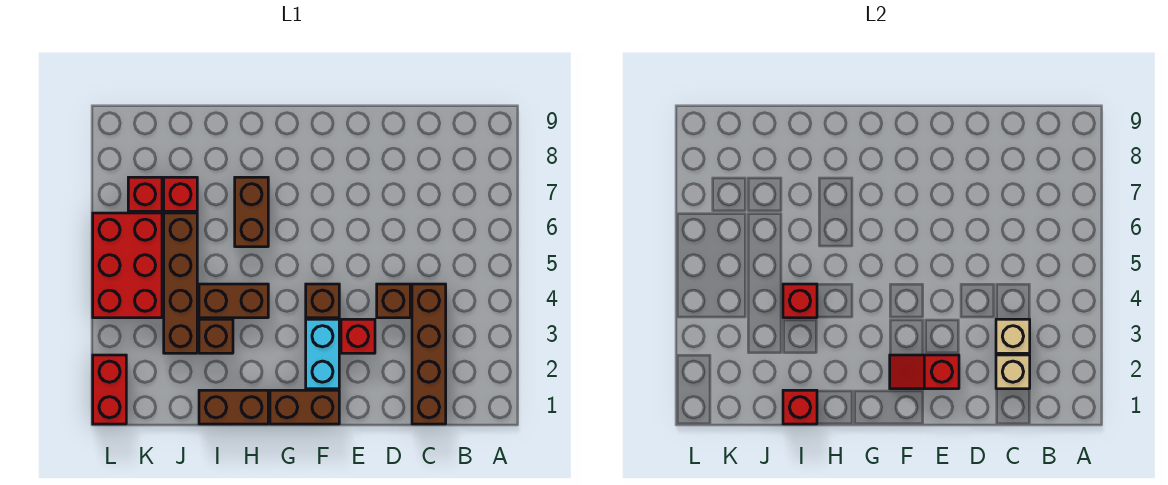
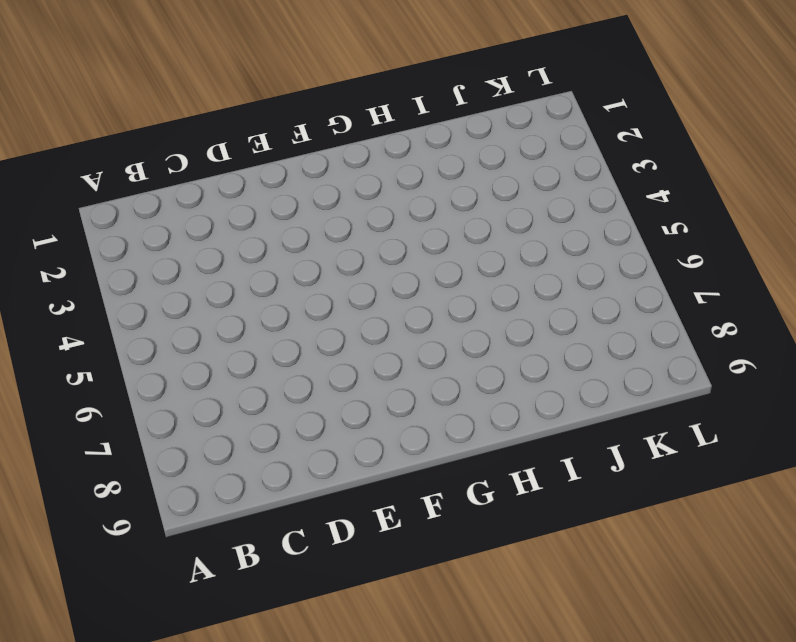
none -> brown 1x4 brick [412,284,446,424]
none -> brown 1x1 brick [377,284,410,318]
none -> red 1x1 brick [341,319,375,353]

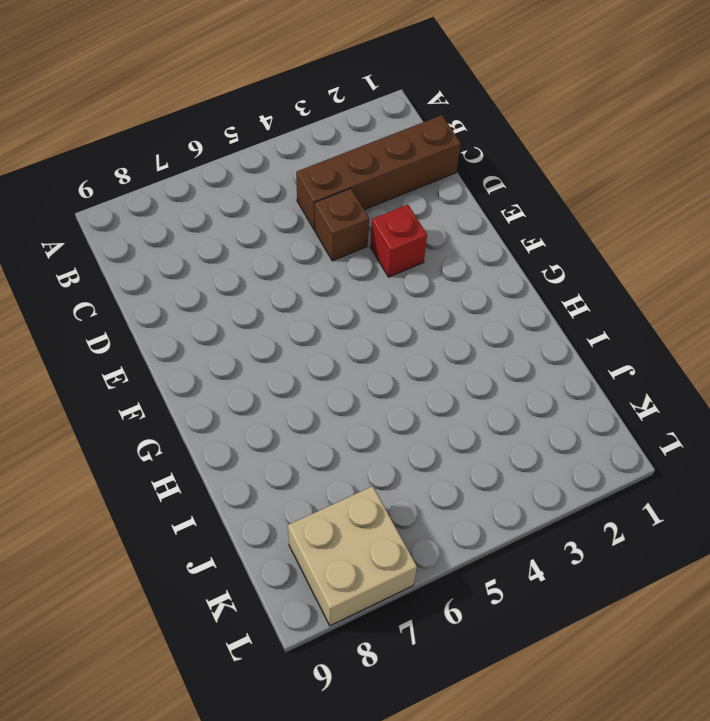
tan 2x2 brick [288,486,417,626] -> red 1x1 brick [128,177,162,211]
none -> brown 1x2 brick [270,390,339,424]
none -> cyan 1x2 brick [306,319,339,389]
none -> brown 1x1 brick [306,284,339,318]

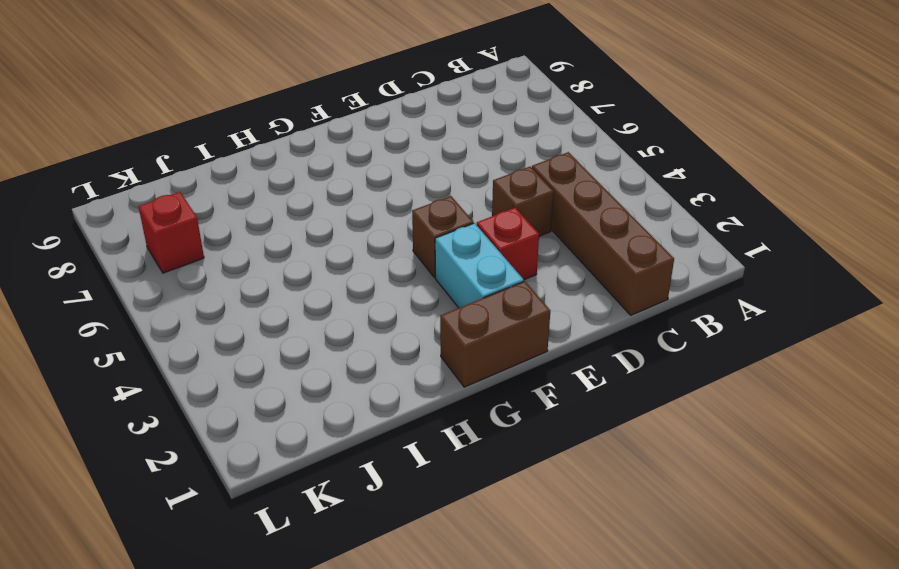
none -> brown 1x2 brick [199,390,268,424]
none -> brown 1x2 brick [199,284,268,318]
none -> brown 1x2 brick [235,177,268,247]

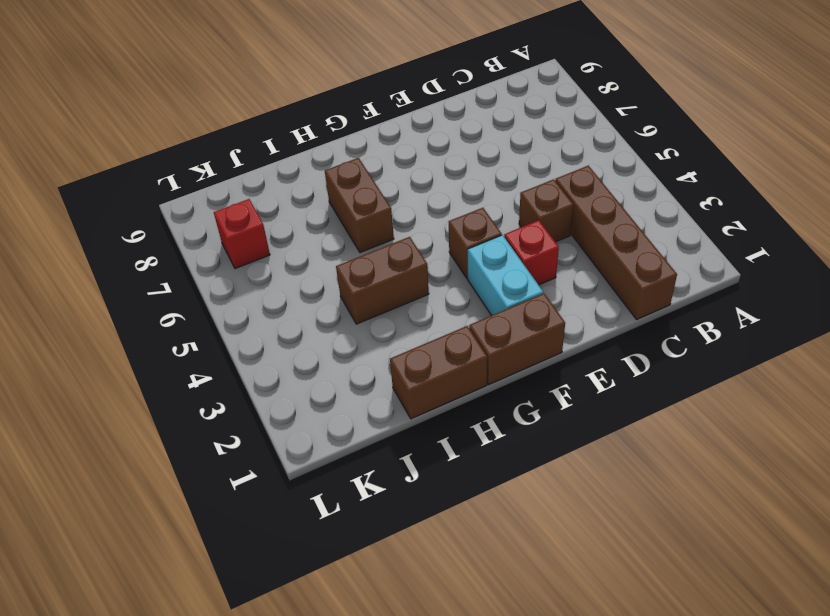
none -> brown 1x1 brick [199,319,233,353]
none -> brown 1x4 brick [164,213,197,353]
none -> red 1x1 brick [164,177,197,211]

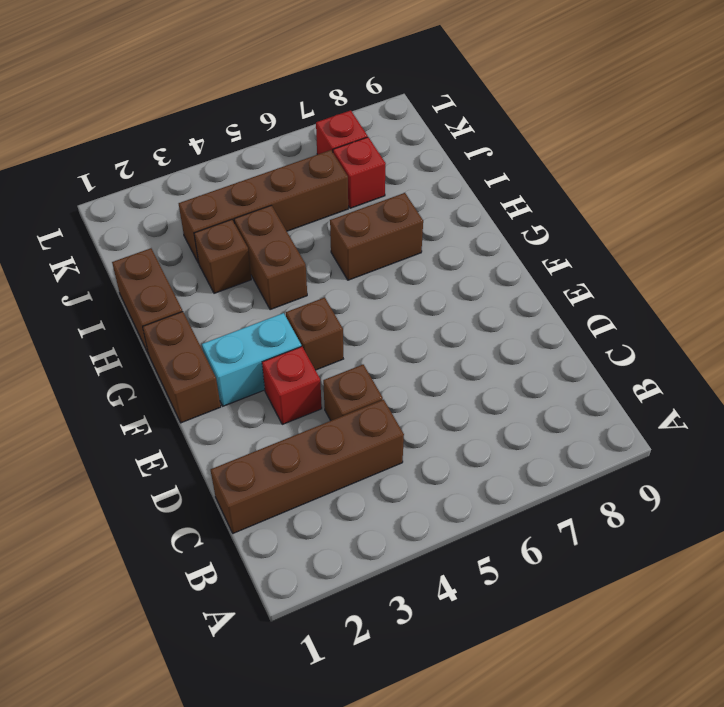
none -> red 2x3 brick [93,213,162,318]
none -> red 1x2 brick [93,355,126,424]
none -> tan 1x1 brick [996,355,1030,389]

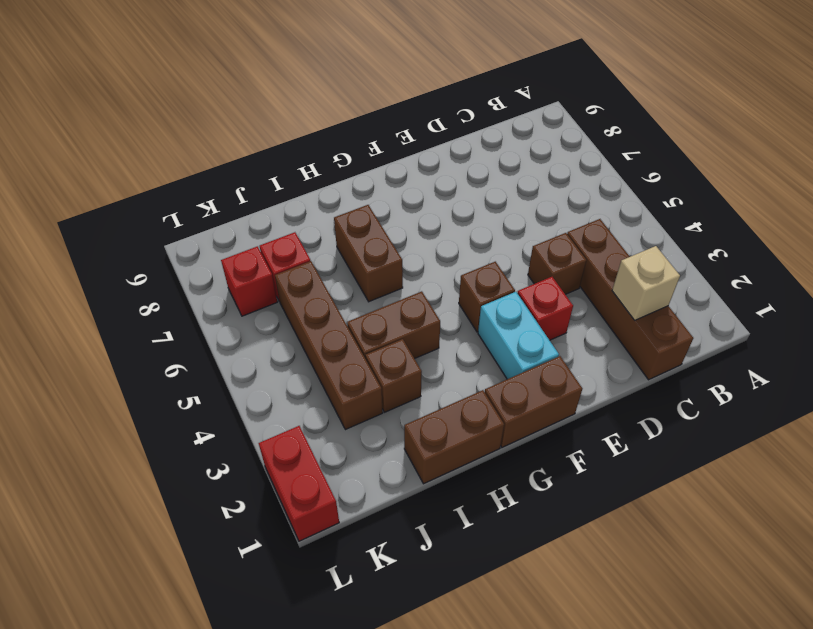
none -> red 2x3 brick [93,213,162,318]
none -> tan 1x1 brick [996,319,1030,353]
none -> red 1x2 slope [890,355,959,389]

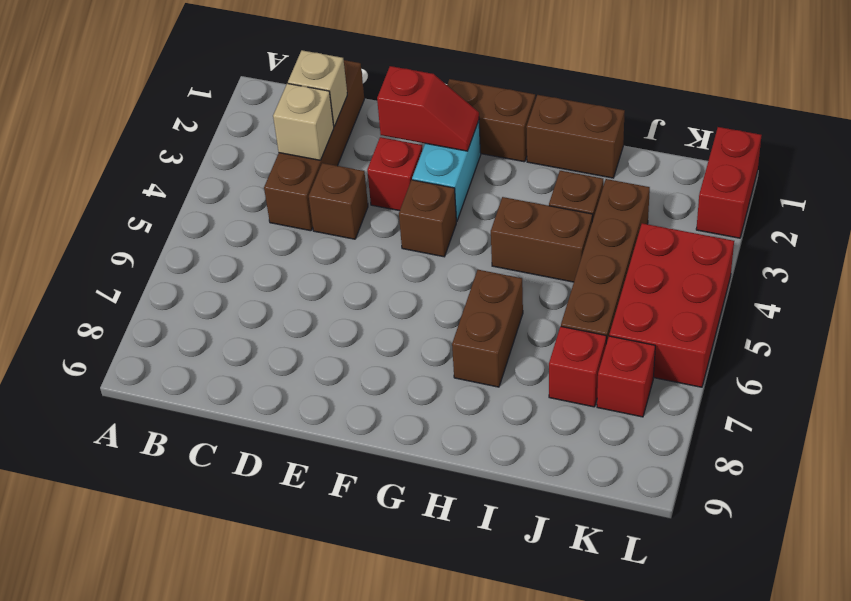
none -> red 1x1 brick [783,390,817,424]
none -> red 1x1 brick [783,284,817,318]

